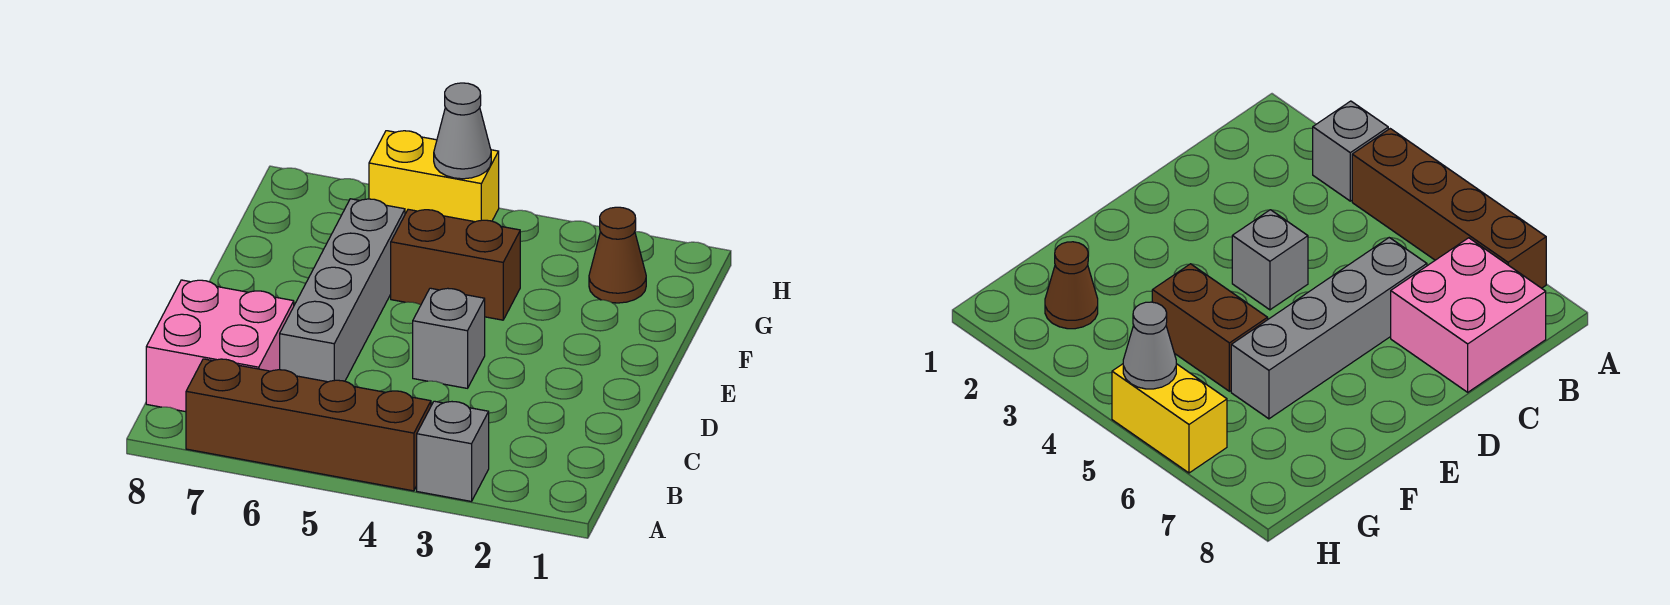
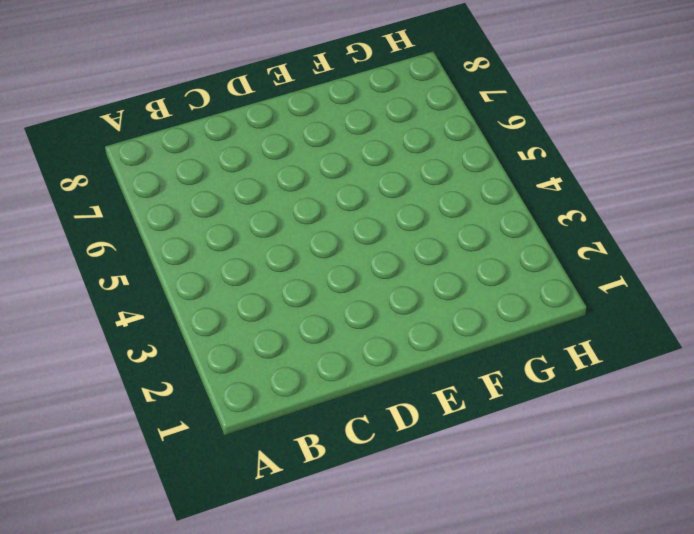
none -> grey 1x1 brick [417,401,489,501]
none -> brown 1x4 brick [186,359,431,491]

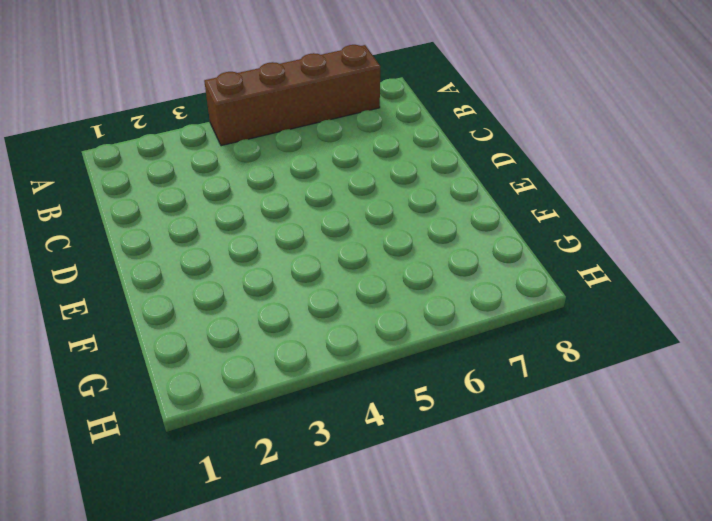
none -> grey 1x1 brick [417,401,489,501]
none -> pink 2x2 brick [146,280,294,412]

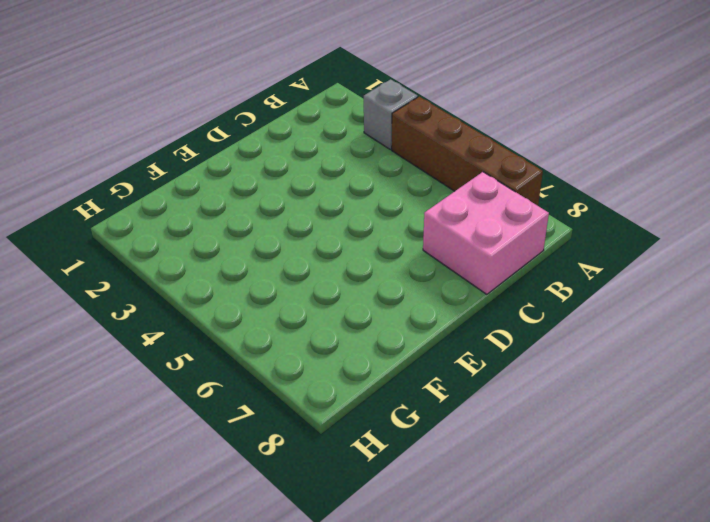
none -> grey 1x4 brick [280,199,405,382]
none -> grey 1x1 brick [413,288,485,388]

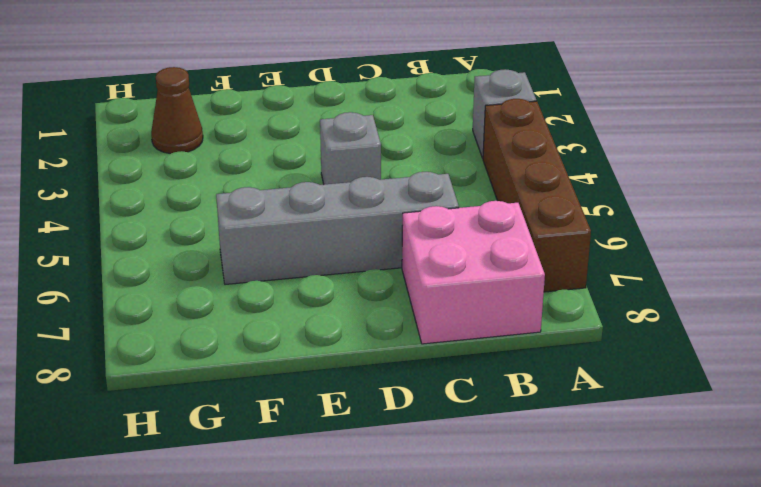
none -> brown 1x2 brick [391,209,520,320]
none -> yellow 1x2 brick [369,131,499,222]

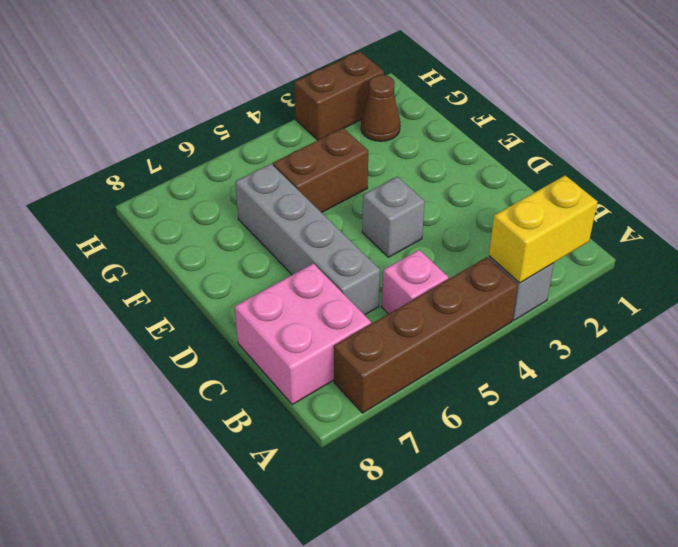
yellow 1x2 brick [489,176,597,283] -> yellow 1x2 brick moved to [369,131,499,222]
pink 1x1 brick [382,250,448,314] -> none
brown 1x2 brick [294,51,384,140] -> none
none -> grey 1x1 cone [434,83,491,179]

